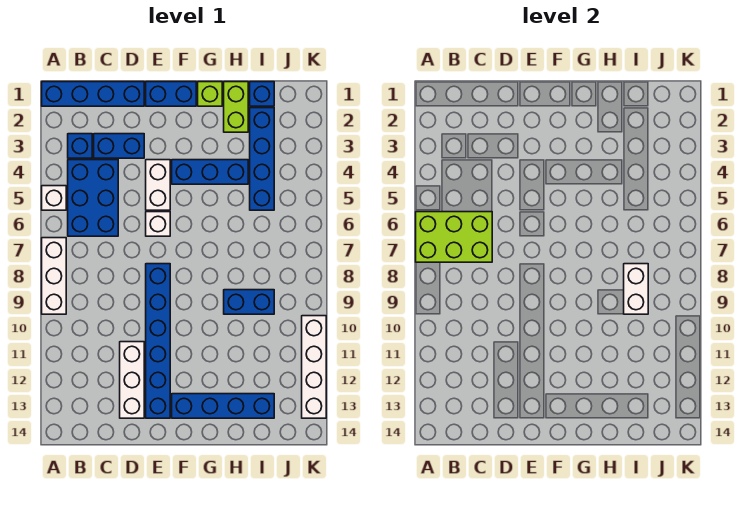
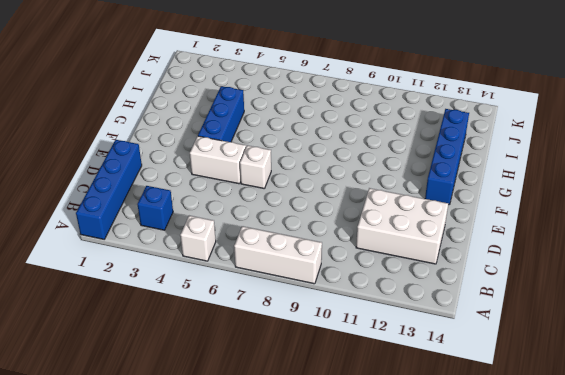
white 2x3 brick [356,188,448,264] -> white 1x3 brick [120,342,144,418]
none -> blue 2x3 brick [68,160,118,236]
none -> blue 1x2 brick [94,134,144,158]
none -> blue 1x2 brick [146,82,196,106]

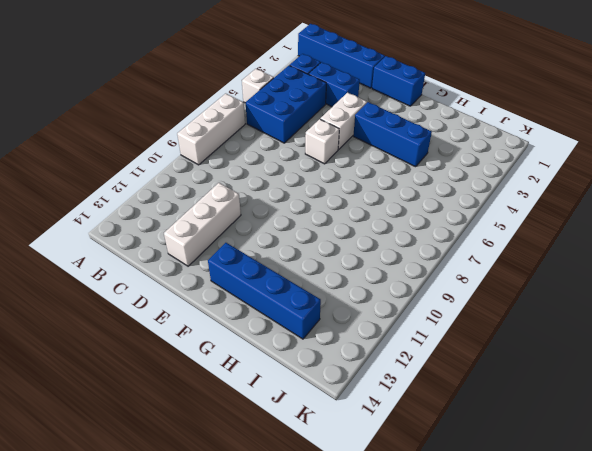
none -> blue 1x6 brick [146,264,170,418]
none -> lime 1x1 brick [198,82,222,106]
none -> lime 1x2 brick [224,82,248,132]

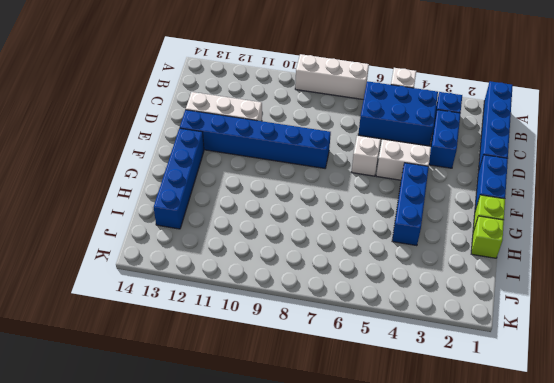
lime 1x1 brick [471,216,504,258] -> lime 1x2 brick [224,82,248,132]
none -> blue 1x2 brick [224,290,274,314]
none -> blue 1x1 brick [250,82,274,106]
none -> blue 1x4 brick [250,108,274,210]

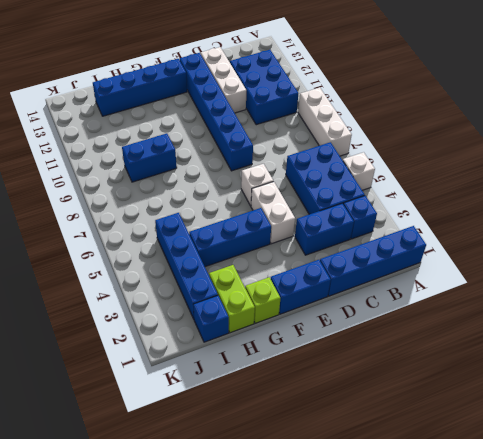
blue 2x3 brick [230,50,298,125] -> none
none -> white 1x4 brick [302,316,326,418]
none -> lime 2x3 brick [416,212,492,262]
none -> white 1x2 brick [624,264,648,314]

